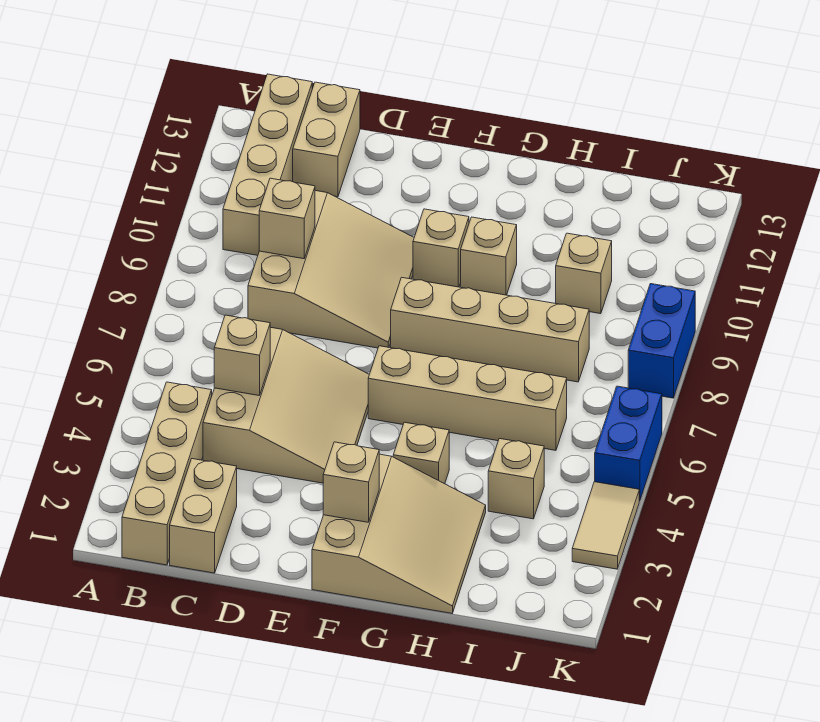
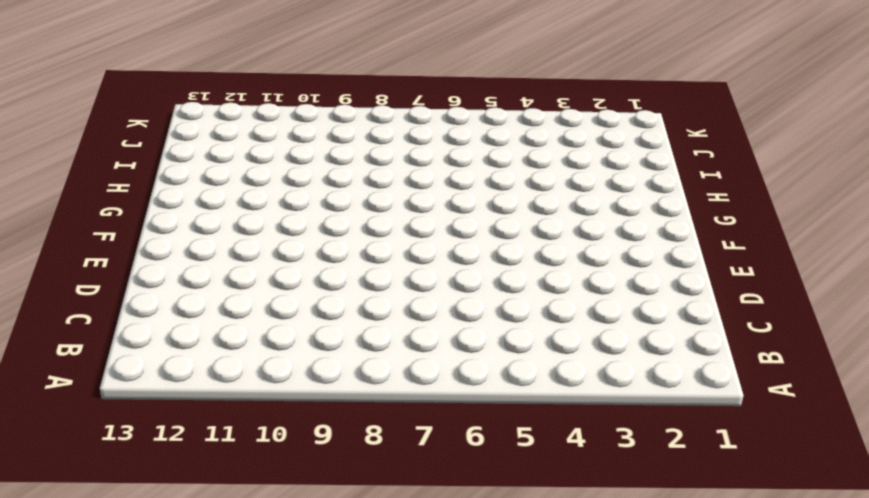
none -> tan 1x4 brick [122,382,212,565]
none -> tan 1x4 brick [223,74,312,255]
none -> tan 1x2 brick [170,459,237,573]

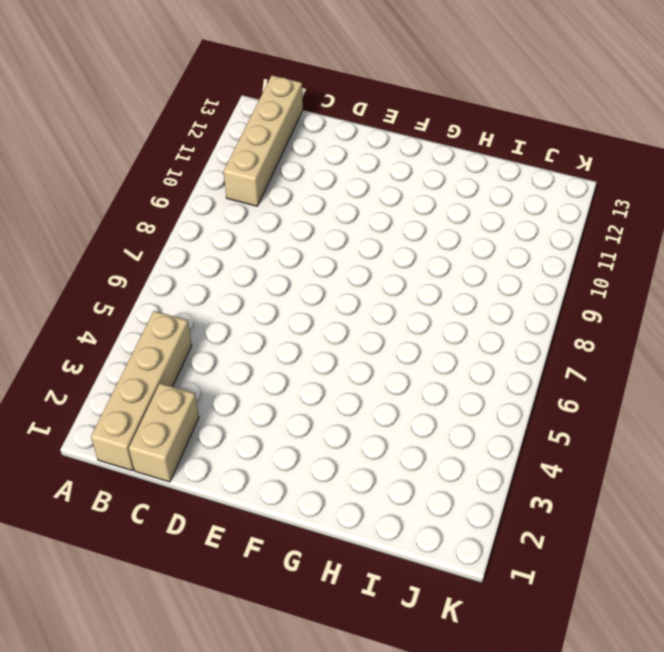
none -> tan 3x3 slope [203,327,369,483]
none -> tan 3x3 slope [248,191,414,348]
none -> tan 1x2 brick [293,82,360,197]

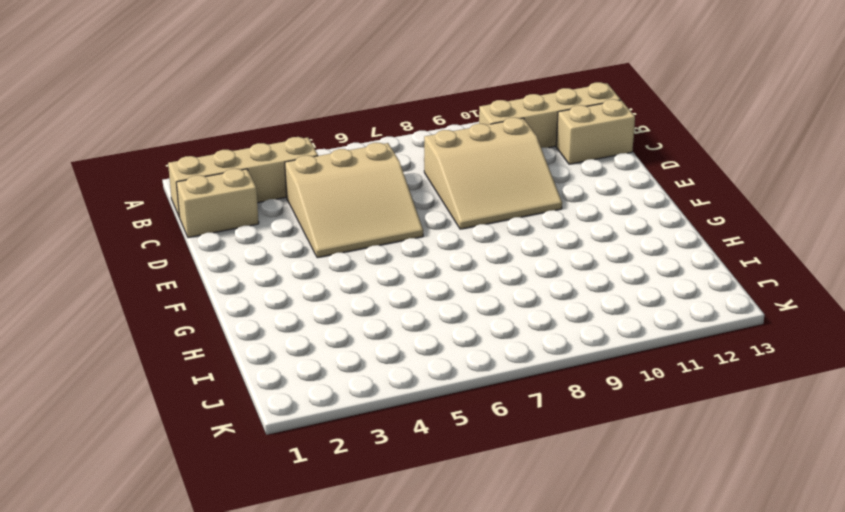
none -> tan 3x3 slope [312,454,486,613]
none -> tan 1x4 brick [368,346,567,450]
none -> tan 1x4 brick [391,277,589,382]

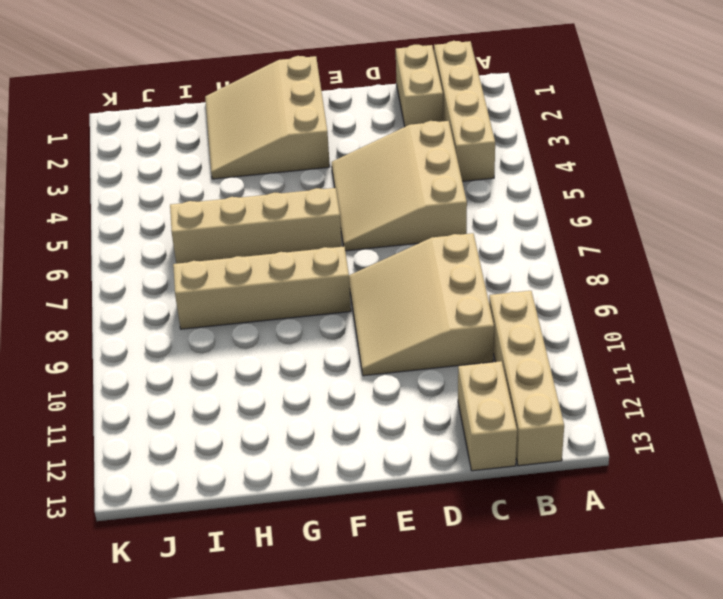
none -> tan 1x1 brick [413,209,469,287]
none -> tan 1x1 brick [393,422,449,484]
none -> tan 1x1 brick [461,217,517,295]

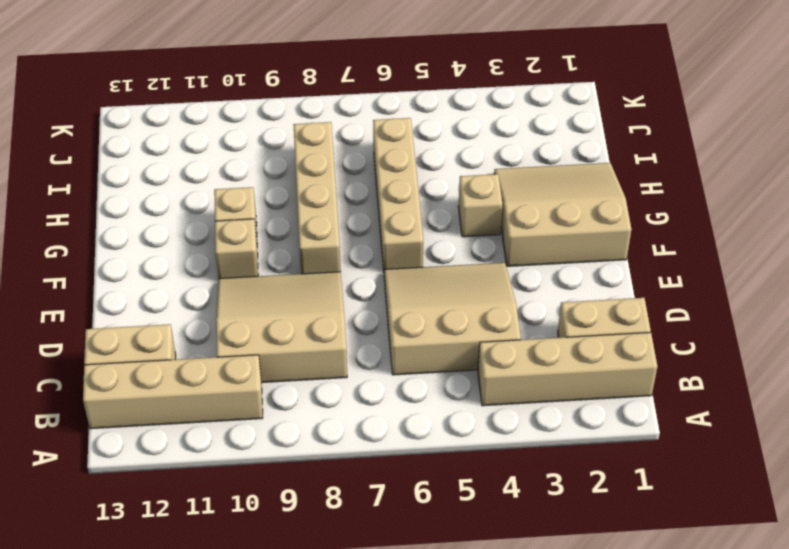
none -> tan 1x1 brick [488,439,544,519]
none -> tan 1x1 brick [556,233,612,314]
none -> tan 1x2 tile [572,482,639,569]

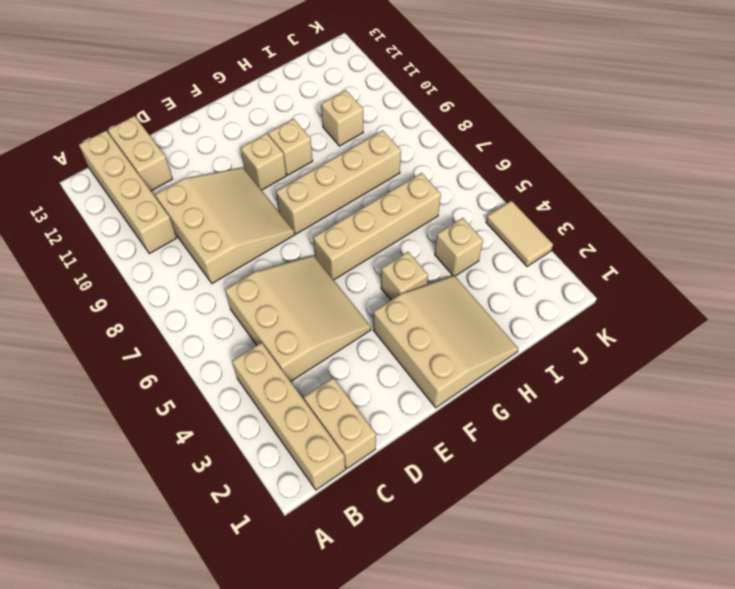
none -> blue 1x2 brick [595,386,662,501]
none -> blue 1x2 brick [628,284,695,398]
none -> tan 1x1 brick [214,315,270,395]

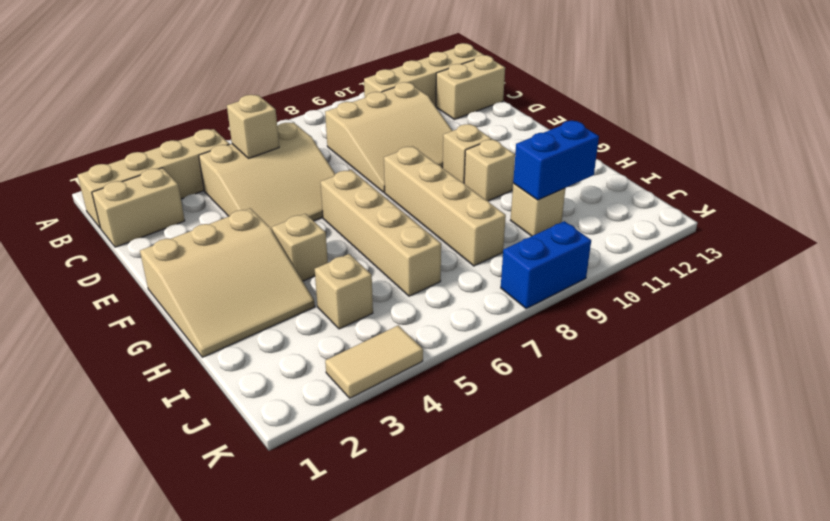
blue 1x2 brick [513,121,599,200] -> blue 1x2 brick moved to [595,386,662,501]
none -> tan 1x1 brick [259,178,315,259]
none -> tan 1x1 brick [323,442,379,522]

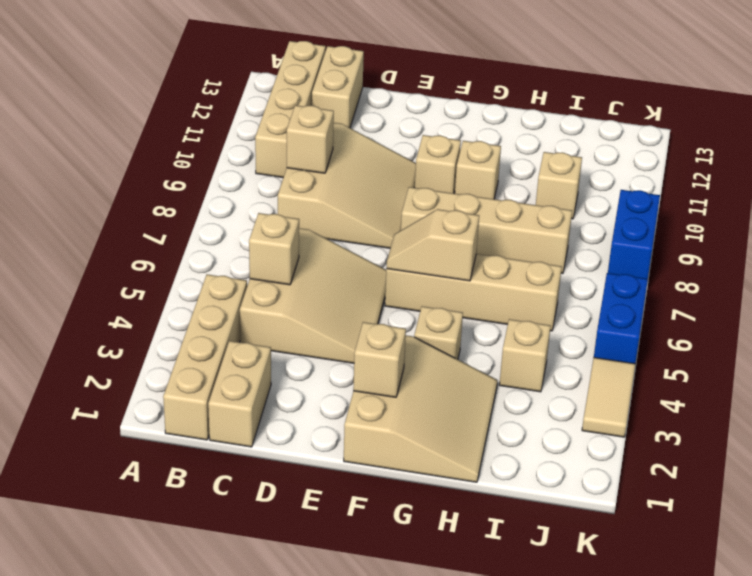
tan 1x2 slope [386,209,479,281] -> none

